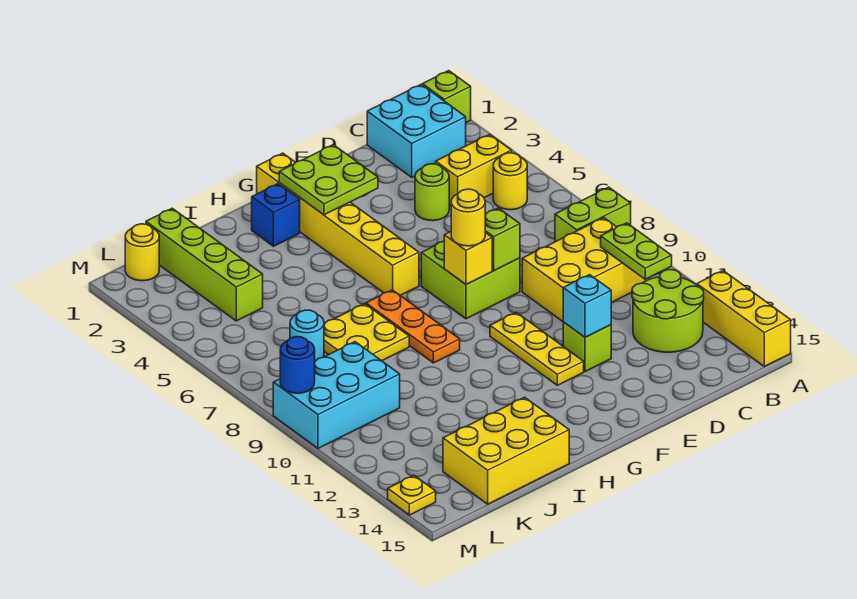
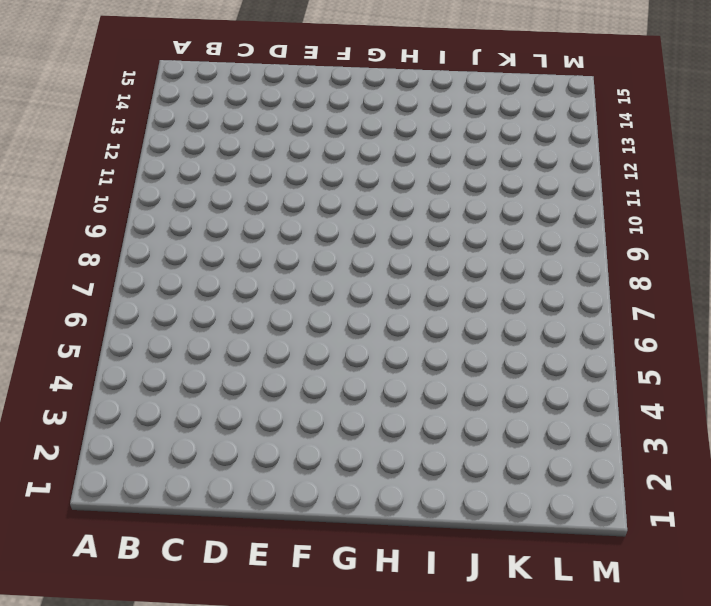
none -> lime 1x1 brick [422,71,471,122]
none -> lime 1x2 brick [555,187,631,242]
none -> yellow 1x3 brick [697,271,791,366]

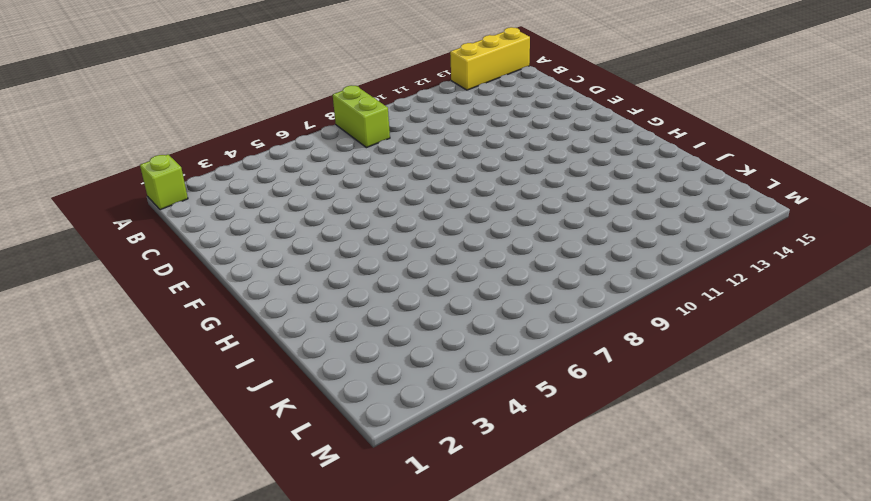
none -> cyan 2x2 brick [367,85,466,177]
none -> yellow 1x2 brick [436,134,512,206]
none -> yellow 1x1 round brick [493,153,527,210]

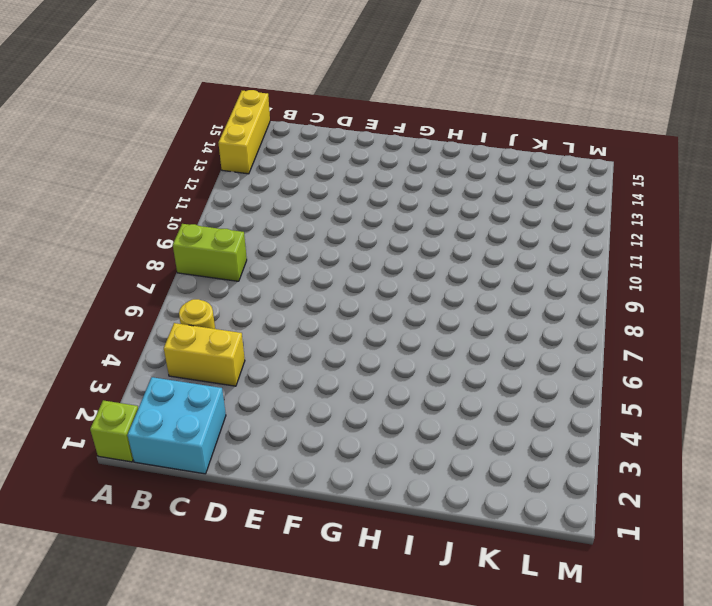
none -> yellow 2x3 brick [522,218,649,321]
none -> lime 2x2 round brick [632,270,704,352]
none -> lime 1x1 round brick [415,164,449,221]

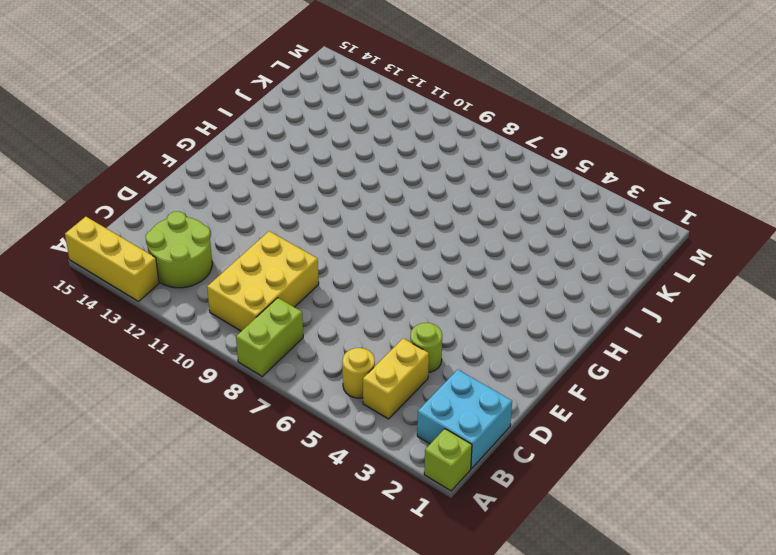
none -> lime 2x2 brick [421,241,520,319]
none -> lime 1x1 brick [563,322,611,372]
none -> yellow 1x3 plate [490,312,584,385]

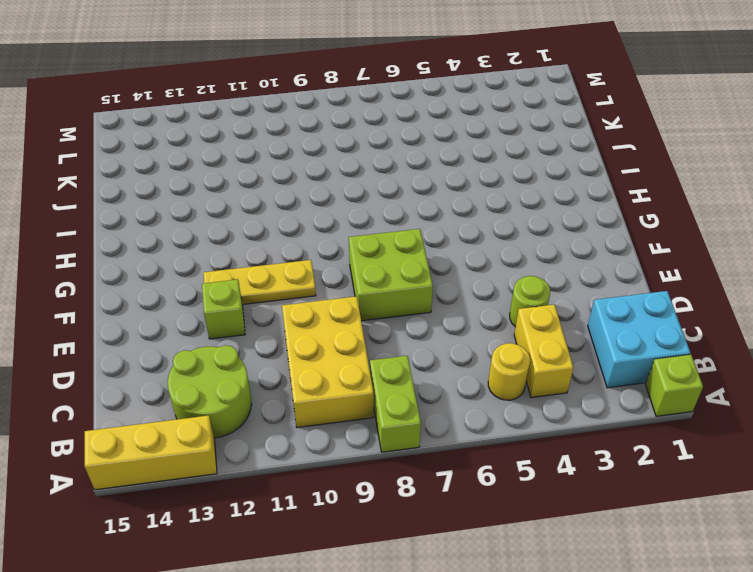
none -> yellow 1x6 brick [257,153,419,295]
none -> blue 1x1 brick [252,184,300,246]
none -> orange 1x3 plate [366,290,460,363]

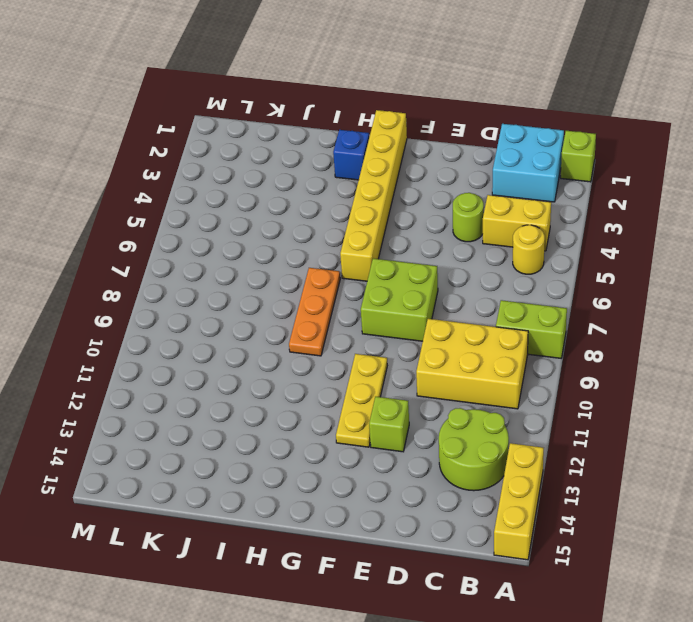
none -> yellow 2x2 plate [324,304,409,361]
none -> yellow 2x3 brick [443,397,569,504]
none -> lime 1x4 brick [146,208,263,321]

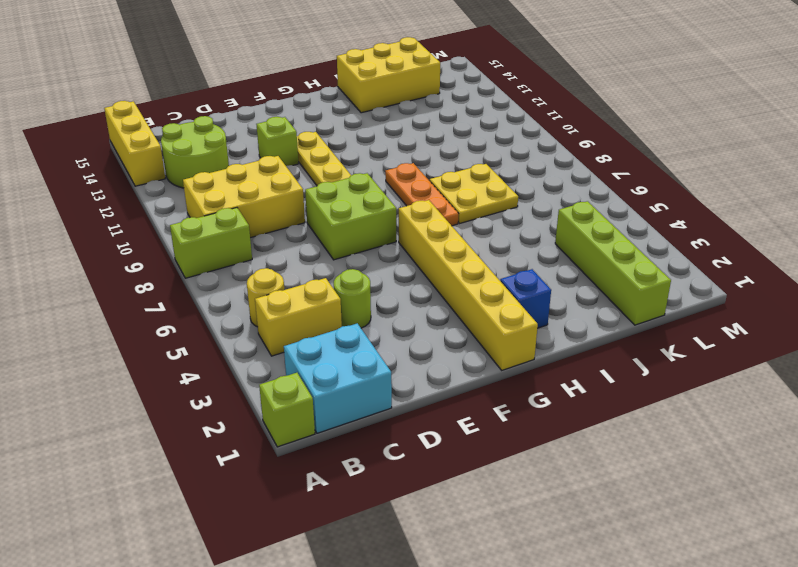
none -> cyan 1x1 round brick [290,310,324,361]
none -> cyan 2x3 brick [273,342,400,448]
none -> yellow 1x1 round brick [125,224,159,281]

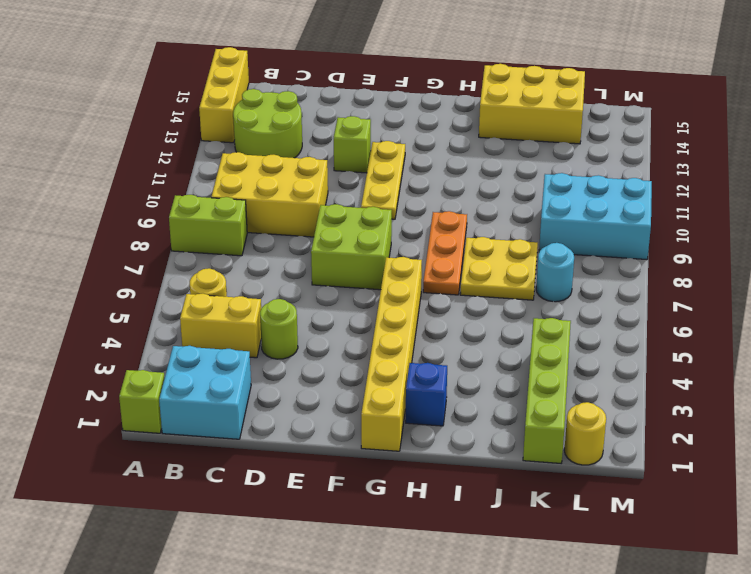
none -> yellow 1x1 plate [388,475,436,515]
none -> lime 1x2 plate [601,223,672,279]
none -> lime 1x1 brick [485,208,520,271]

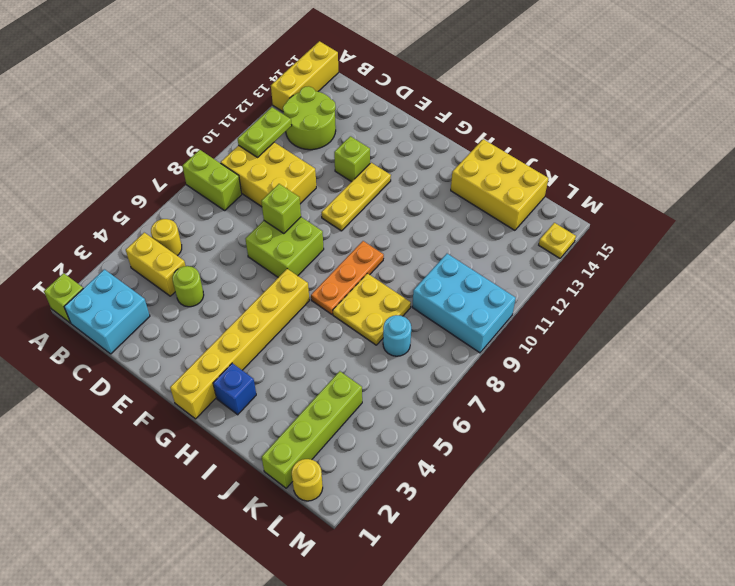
none -> cyan 1x1 brick [563,275,611,337]
none -> lime 2x2 plate [279,145,378,215]
none -> yellow 1x1 brick [444,232,492,284]

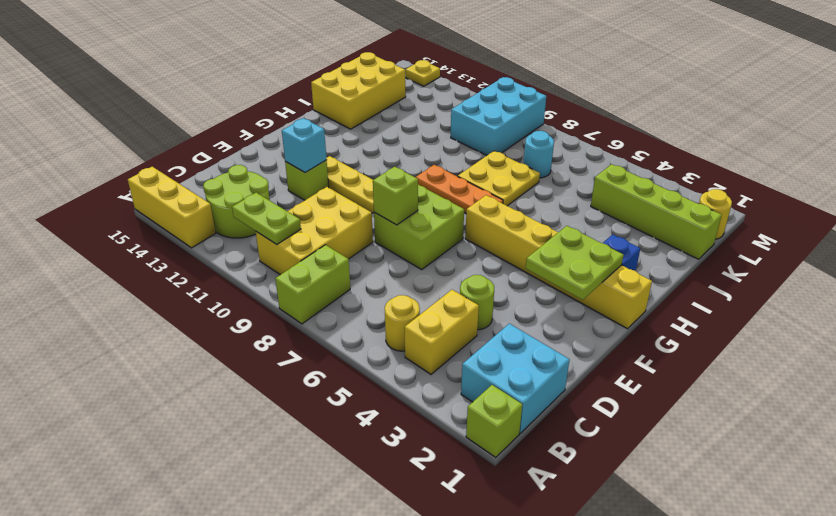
none -> yellow 1x1 brick [444,232,492,284]
none -> blue 1x1 round brick [280,337,315,393]
none -> yellow 1x1 round brick [451,189,485,246]

